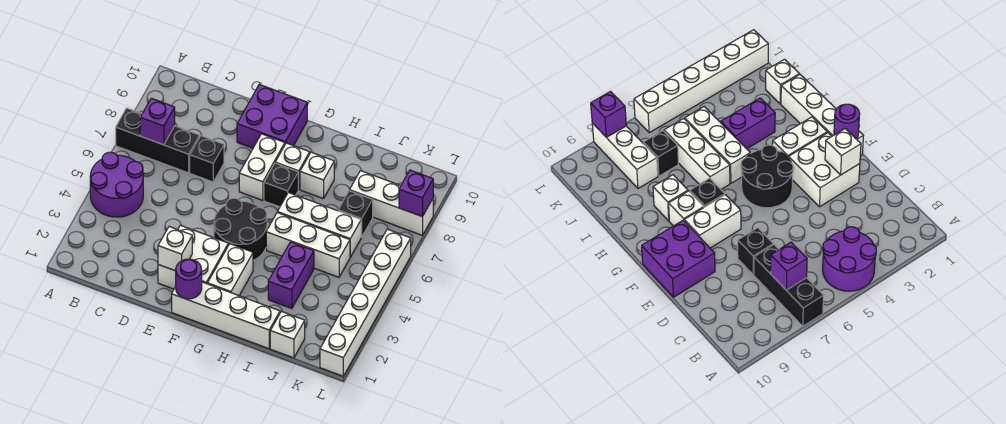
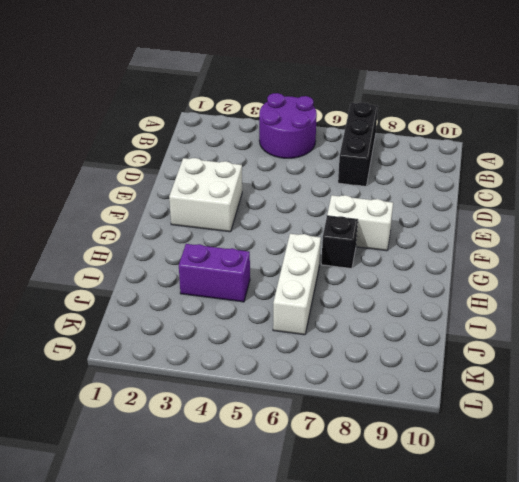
none -> black 1x1 brick [190,136,224,182]
none -> purple 2x2 brick [237,84,307,148]
none -> white 1x4 brick [172,282,280,349]

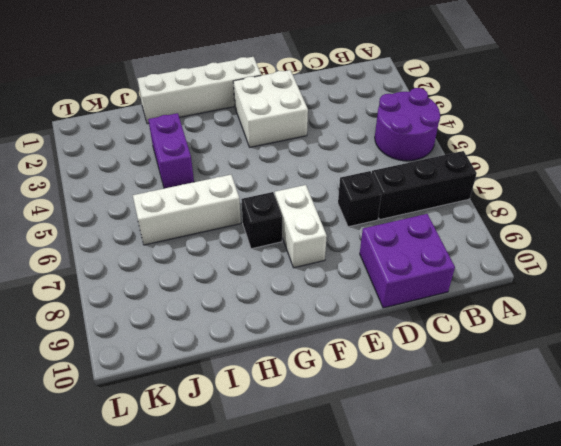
purple 2x2 brick [360,214,455,308] -> purple 2x2 brick moved to [237,84,307,148]
none -> black 2x2 round brick [214,198,267,260]
none -> white 1x2 brick [208,244,253,296]
none -> white 1x1 brick [275,143,310,190]

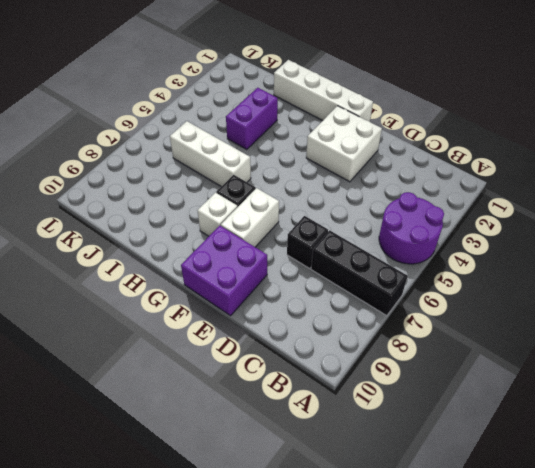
none -> black 2x2 round brick [214,198,267,260]
none -> white 1x2 brick [208,244,253,296]
none -> white 1x3 brick [266,213,350,277]

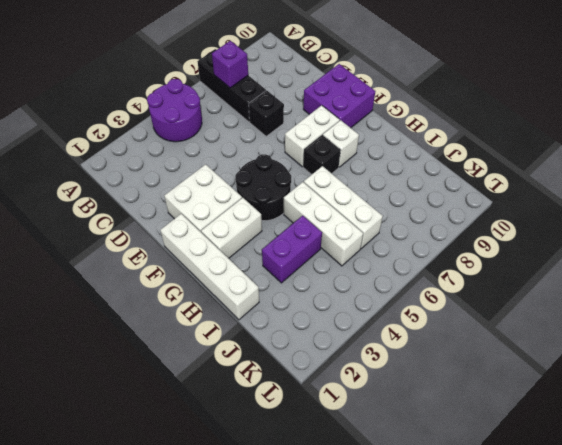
none -> white 1x1 brick [300,152,334,199]
none -> white 1x1 brick [270,312,305,358]
none -> black 1x1 brick [338,191,373,237]

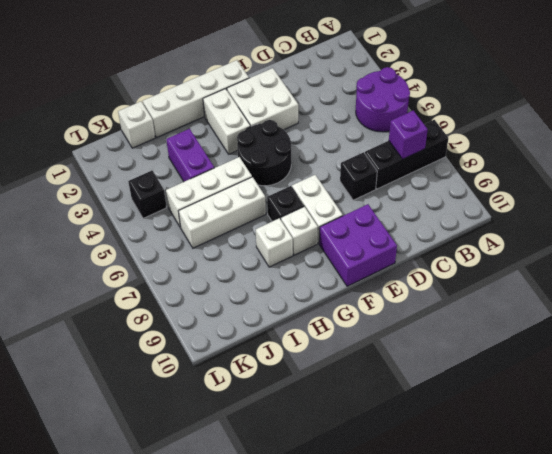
black 1x1 brick [128,171,167,218] -> black 1x1 brick moved to [338,191,373,237]
none -> white 1x3 brick [350,171,433,235]
none -> white 1x6 brick [320,229,411,376]
none -> white 1x1 brick [158,227,192,271]

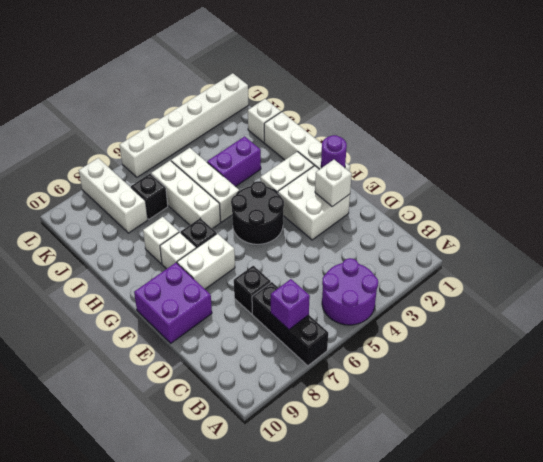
none -> purple 1x1 brick [399,170,433,217]

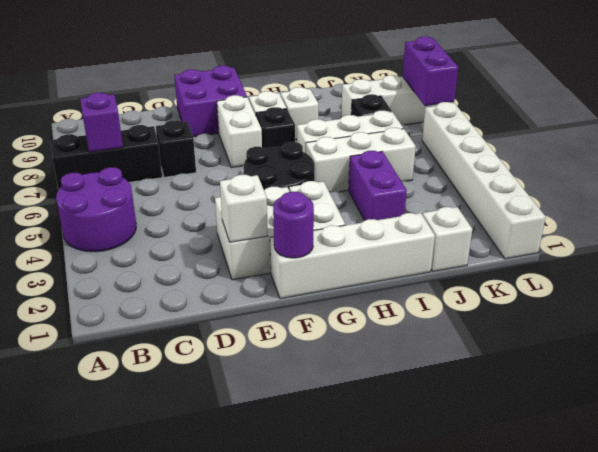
purple 1x2 brick [403,37,458,106] -> purple 1x1 brick [399,170,433,217]

